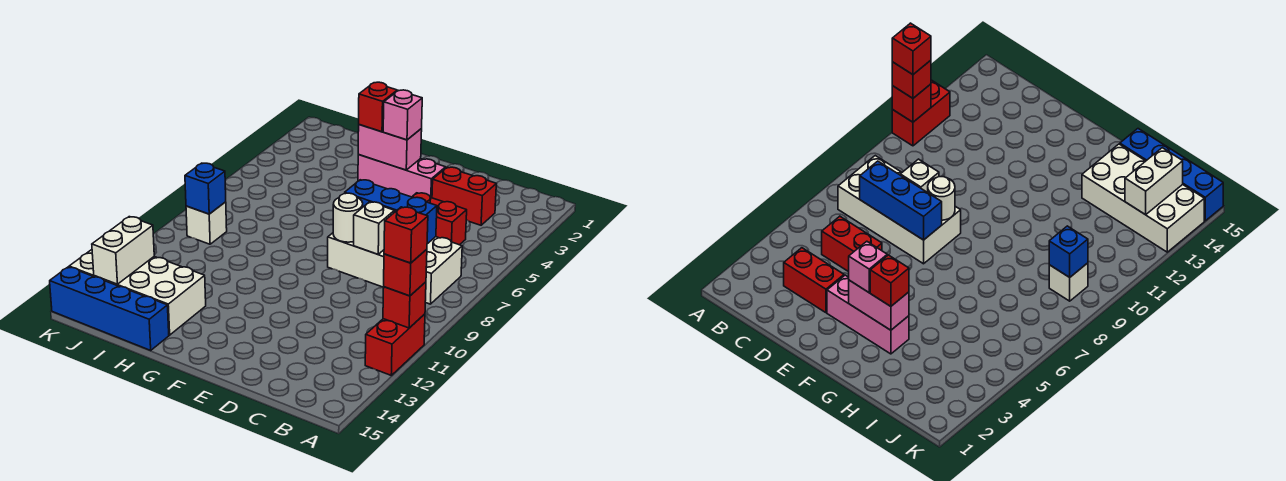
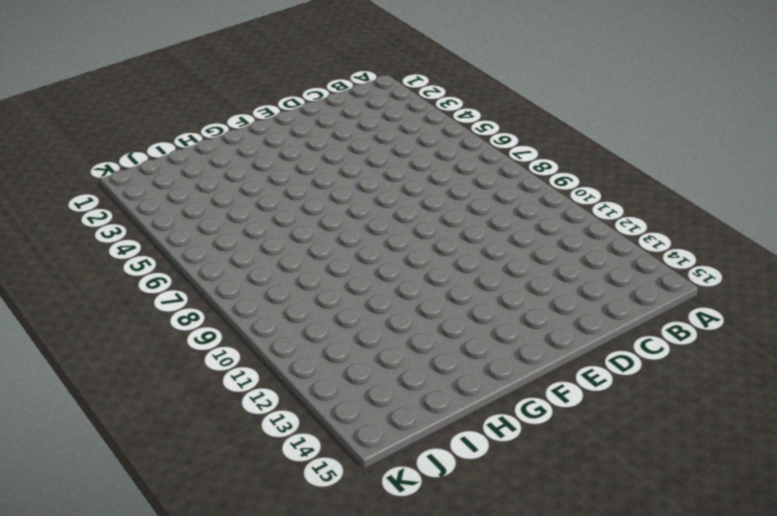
none -> red 1x2 brick [365,314,425,375]
none -> white 2x4 brick [328,233,462,304]
none -> red 1x2 brick [432,167,496,225]

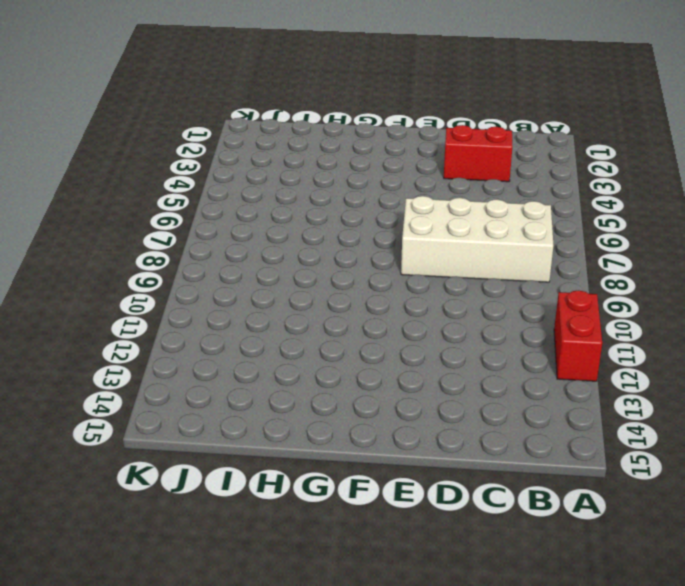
none -> red 1x2 brick [412,193,467,245]
none -> pink 1x3 brick [358,155,446,198]
none -> white 2x4 brick [69,250,206,335]

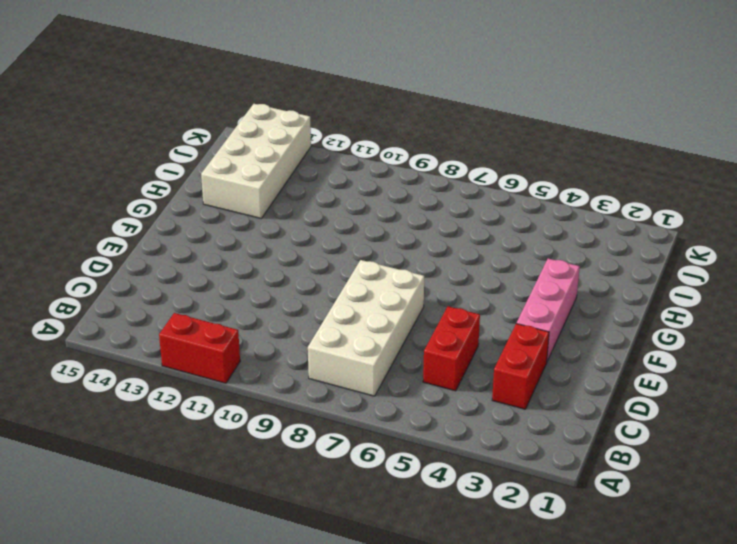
none -> blue 1x4 brick [50,267,169,350]
none -> white 1x1 brick [186,202,227,244]
none -> red 1x1 brick [383,282,426,328]

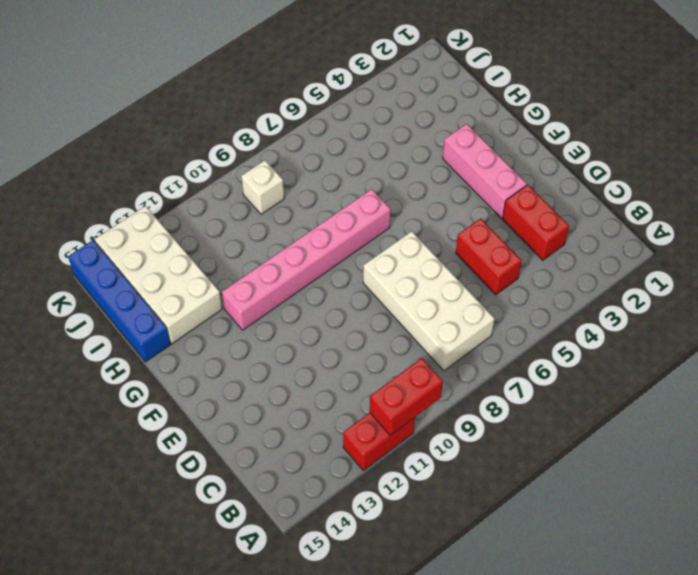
red 1x2 brick [370,358,443,435] -> red 1x1 brick [383,282,426,328]
pink 1x6 brick [222,189,391,330] -> none
none -> blue 1x3 brick [345,180,437,244]
none -> white 1x1 brick [354,202,394,254]
none -> white 1x1 round brick [333,193,363,242]

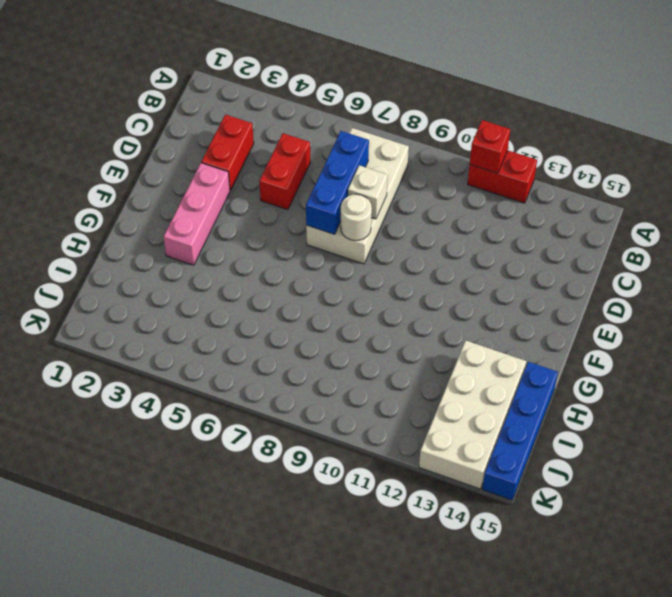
none -> white 1x1 brick [186,202,227,244]
none -> pink 1x2 brick [358,125,422,170]
none -> blue 1x1 brick [185,163,226,214]

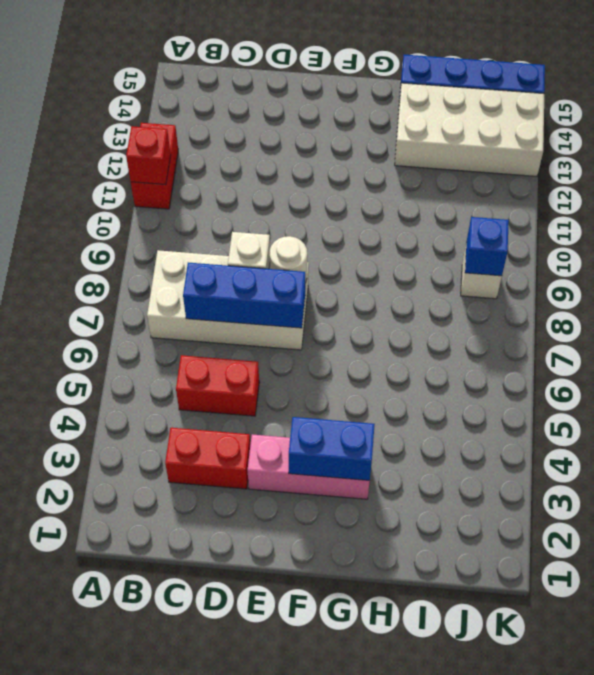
blue 1x2 brick [289,417,375,480] -> pink 1x2 brick [358,125,422,170]
none -> white 1x2 brick [92,217,154,284]
none -> red 1x1 brick [384,249,427,296]
none -> pink 1x1 brick [383,90,422,140]

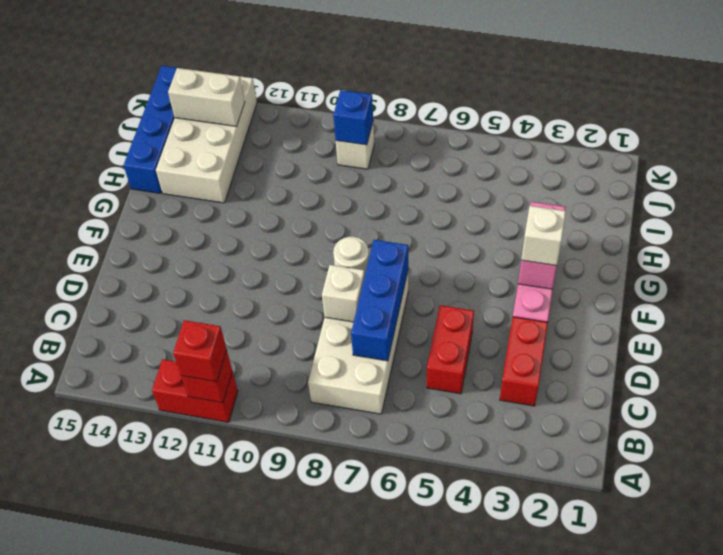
white 1x1 brick [521,206,566,266] -> pink 1x1 brick [383,90,422,140]
none -> red 1x1 brick [359,82,397,132]
none -> red 1x1 brick [384,207,428,263]

